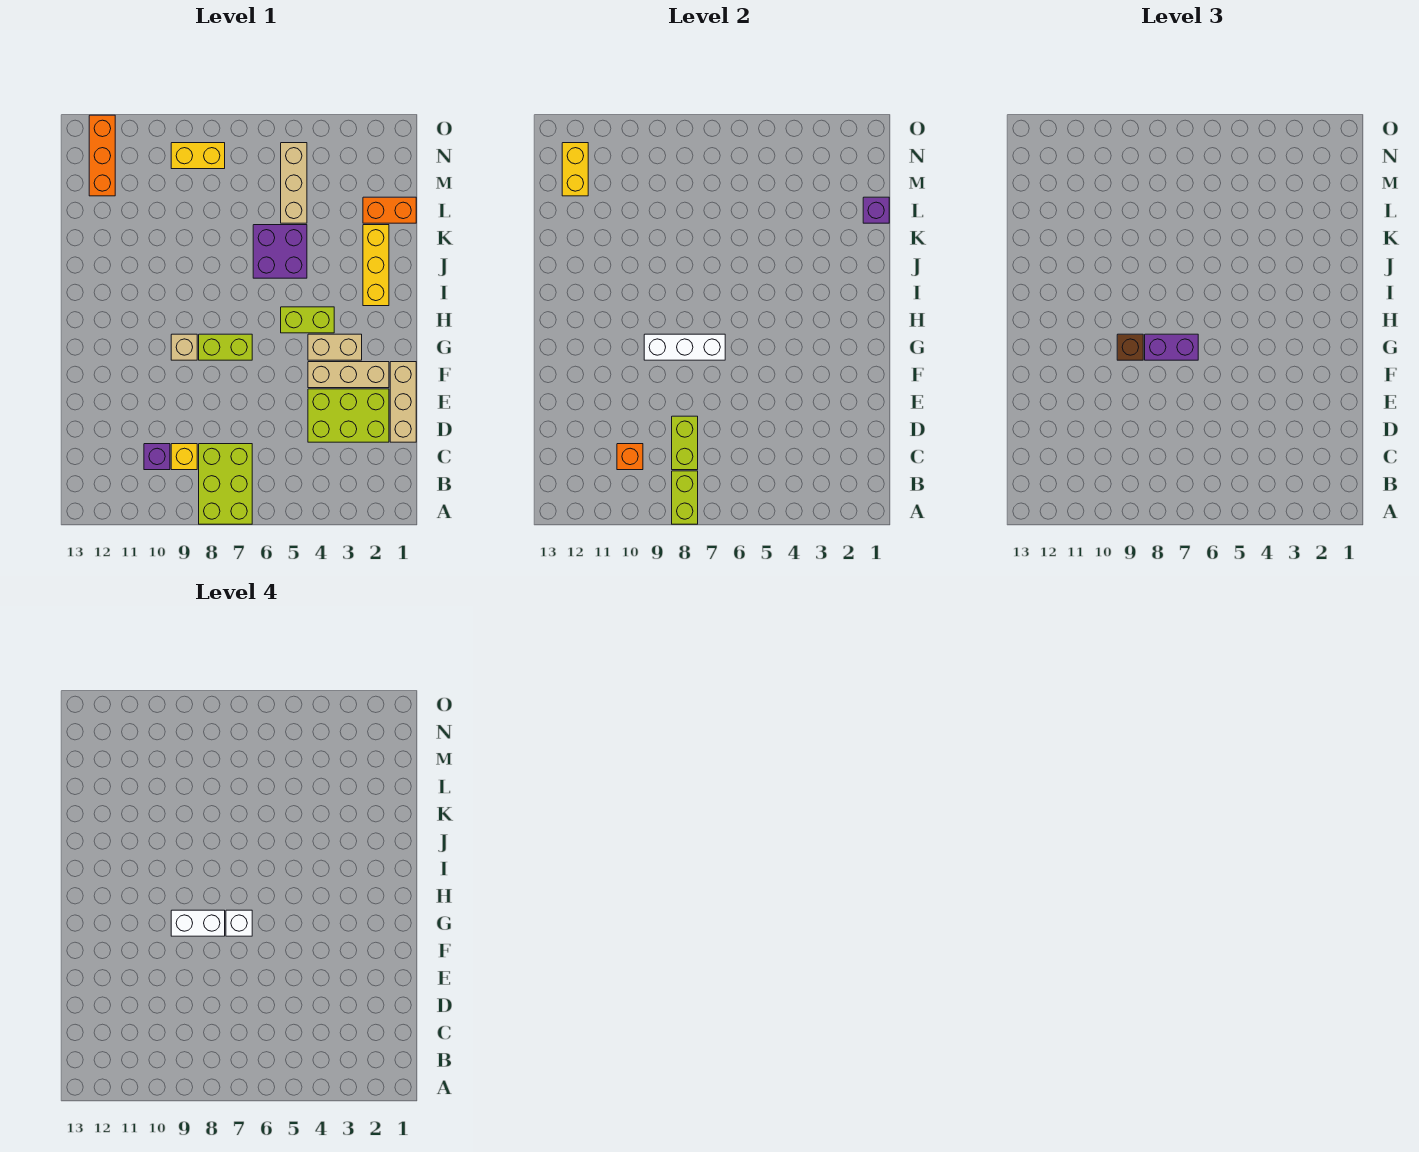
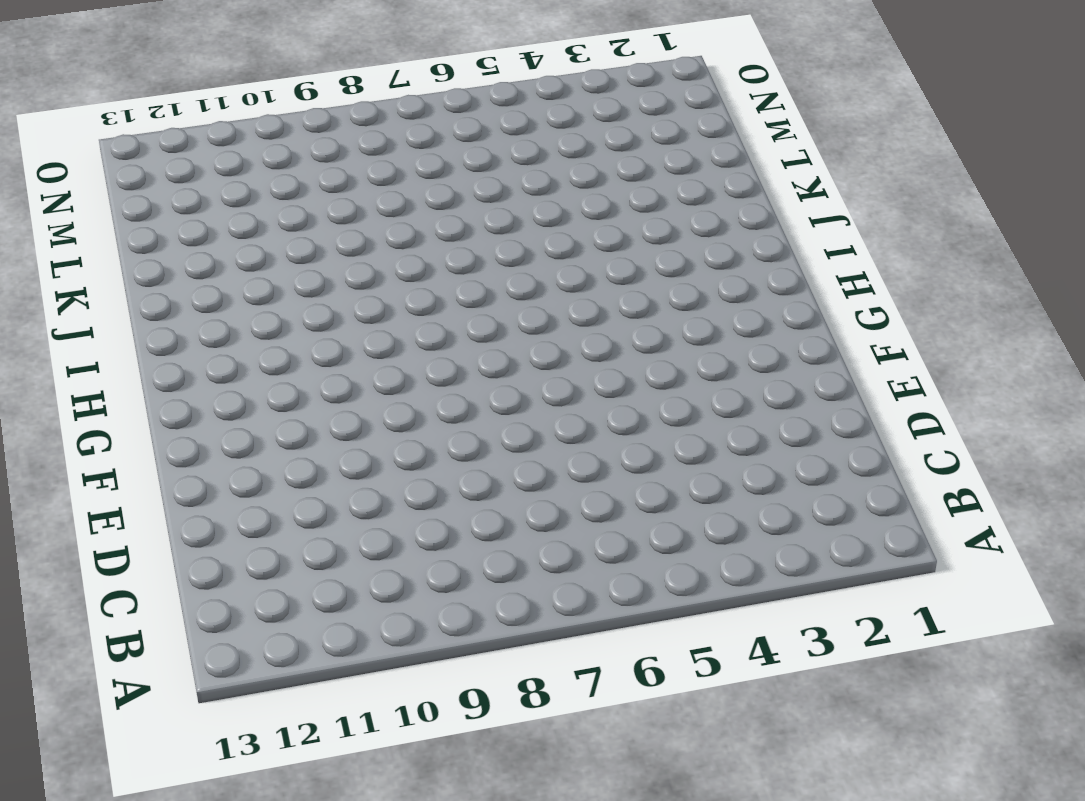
none -> lime 2x3 brick [199,444,252,524]
none -> yellow 1x1 brick [171,444,197,470]
none -> purple 1x1 brick [144,444,170,470]

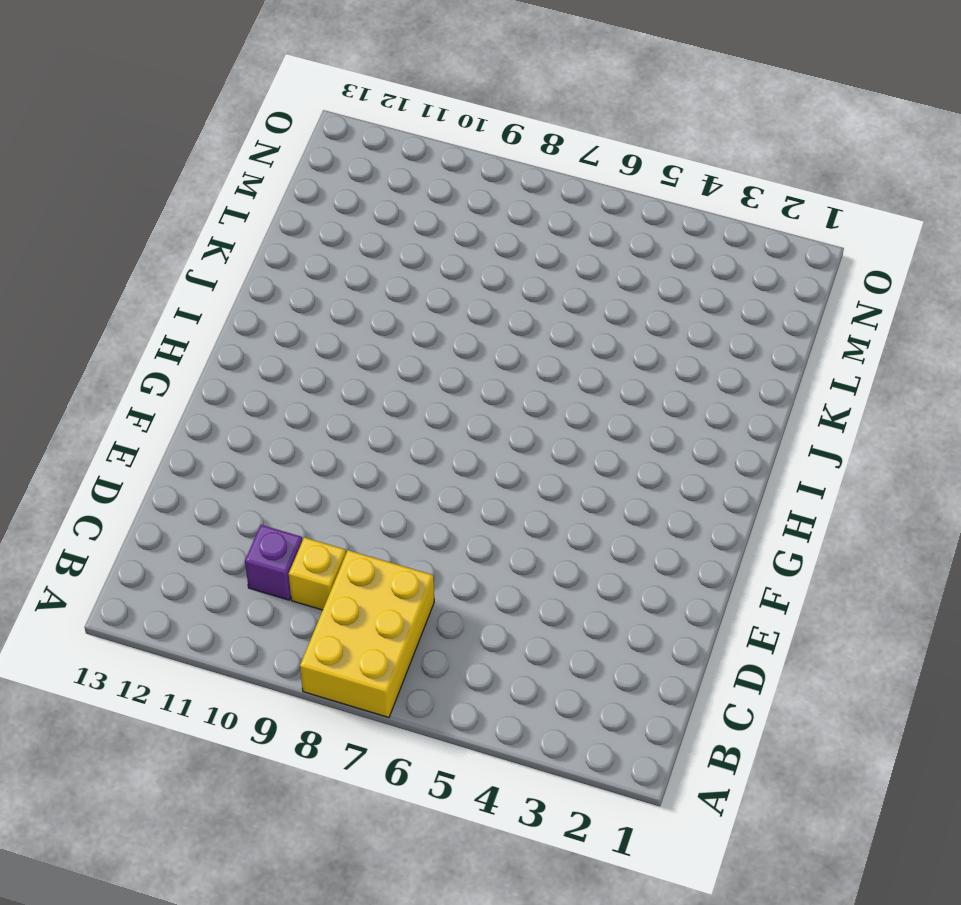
yellow 2x3 brick [300,550,434,718] -> lime 2x3 brick [199,444,252,524]
none -> tan 1x3 brick [390,362,416,442]
none -> lime 2x3 brick [308,389,389,442]
none -> tan 1x3 brick [308,362,389,388]

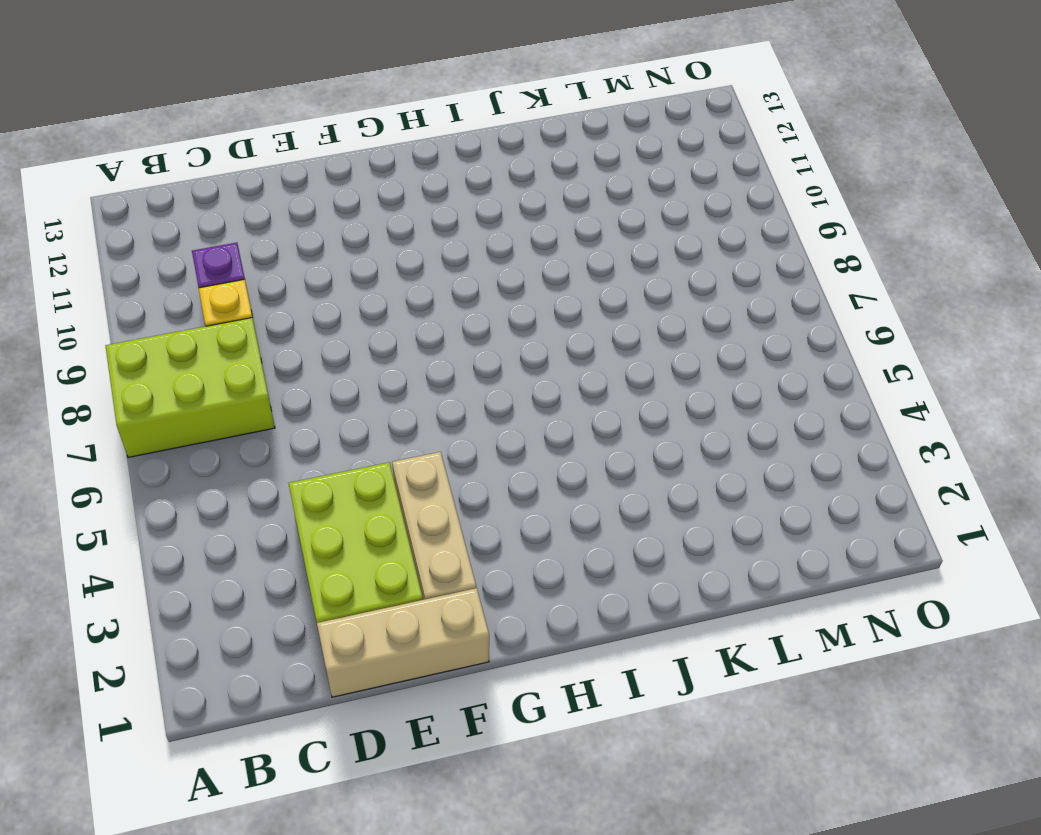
none -> tan 1x2 brick [308,334,362,360]
none -> lime 1x2 brick [199,334,252,360]
none -> tan 1x1 brick [171,334,197,360]

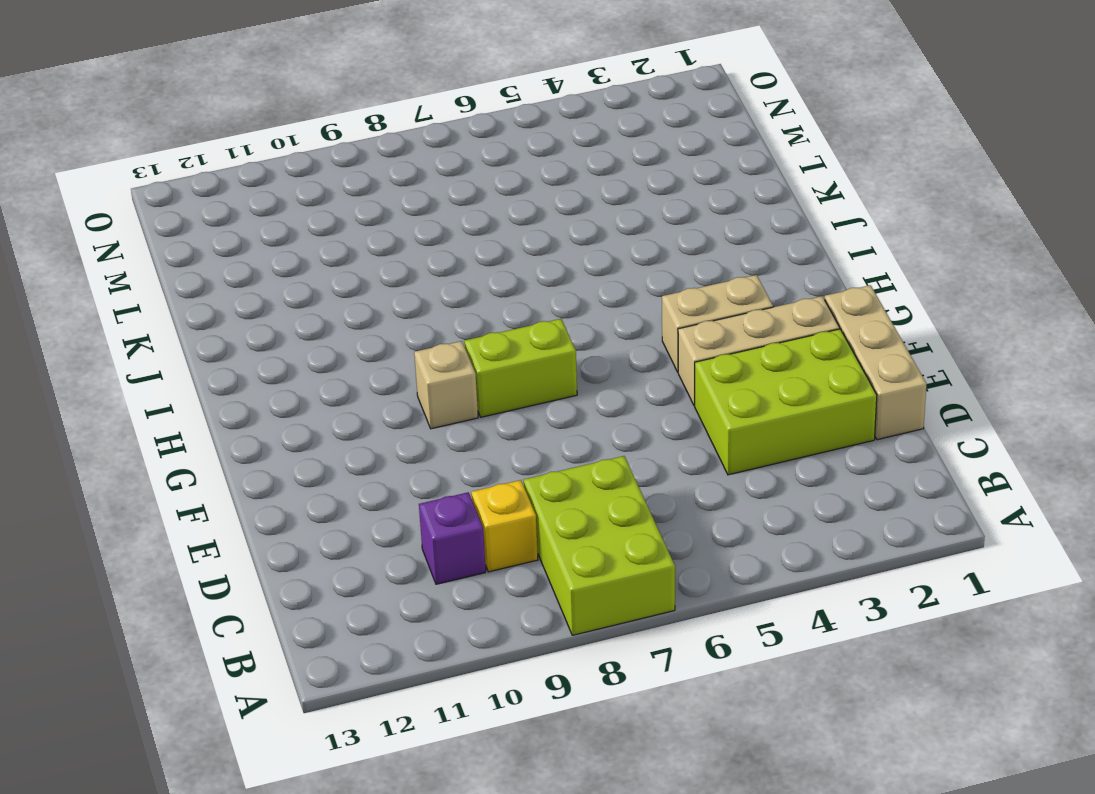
none -> lime 1x2 brick [281,307,334,333]
none -> yellow 1x3 brick [363,225,389,306]
none -> purple 2x2 brick [253,225,307,278]

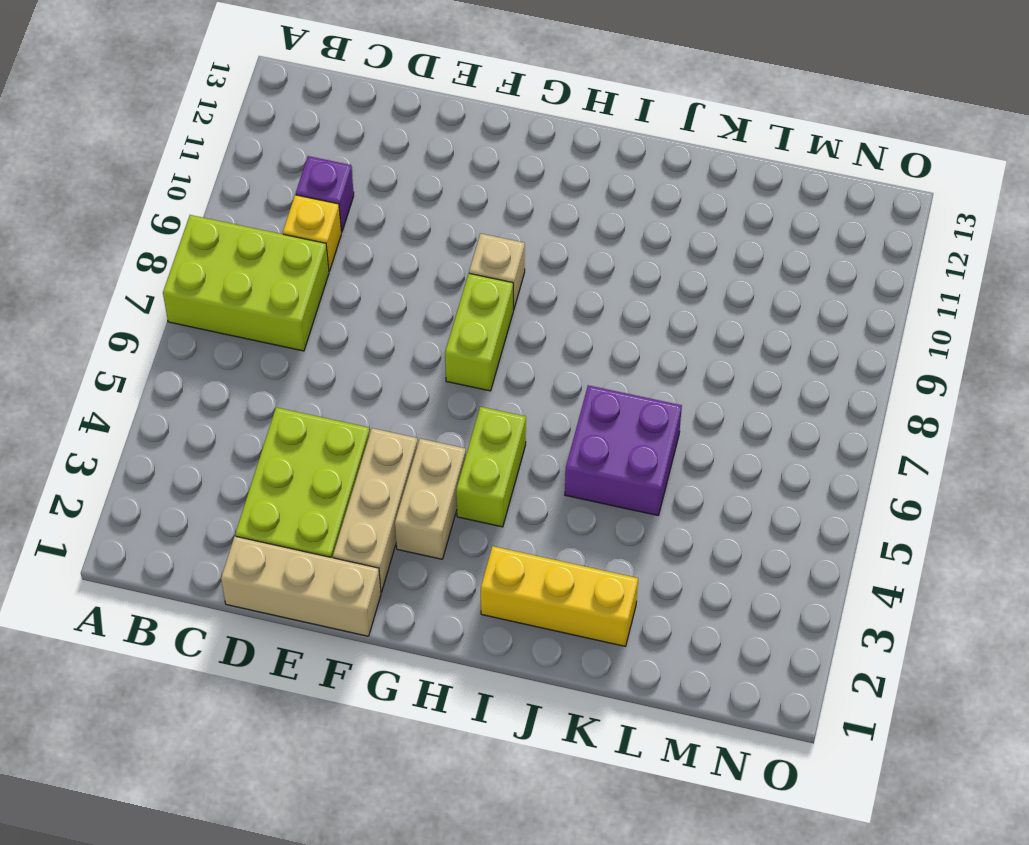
none -> orange 1x2 brick [363,197,416,223]
none -> tan 1x3 brick [281,143,307,223]
none -> orange 1x3 brick [89,115,115,196]

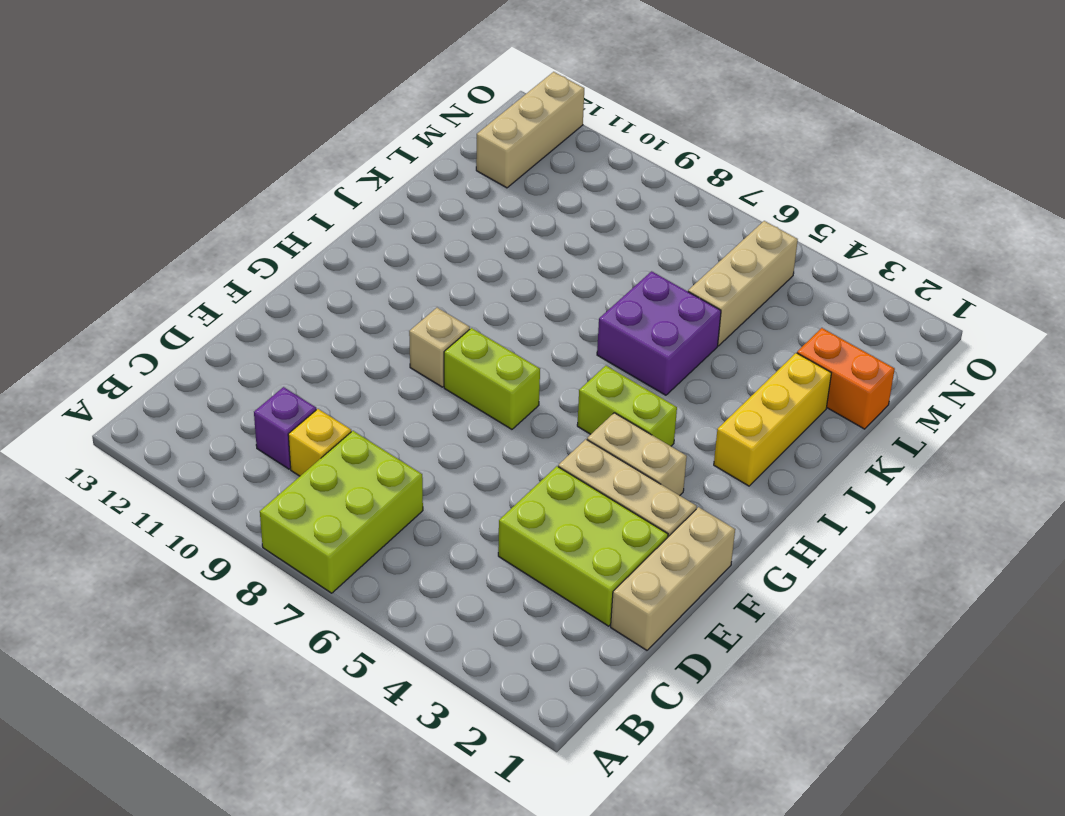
tan 1x3 brick [476,72,584,188] -> orange 1x3 brick [89,115,115,196]
none -> yellow 1x2 brick [171,143,225,169]
none -> lime 1x2 brick [672,471,698,524]
none -> lime 1x2 brick [672,416,698,470]

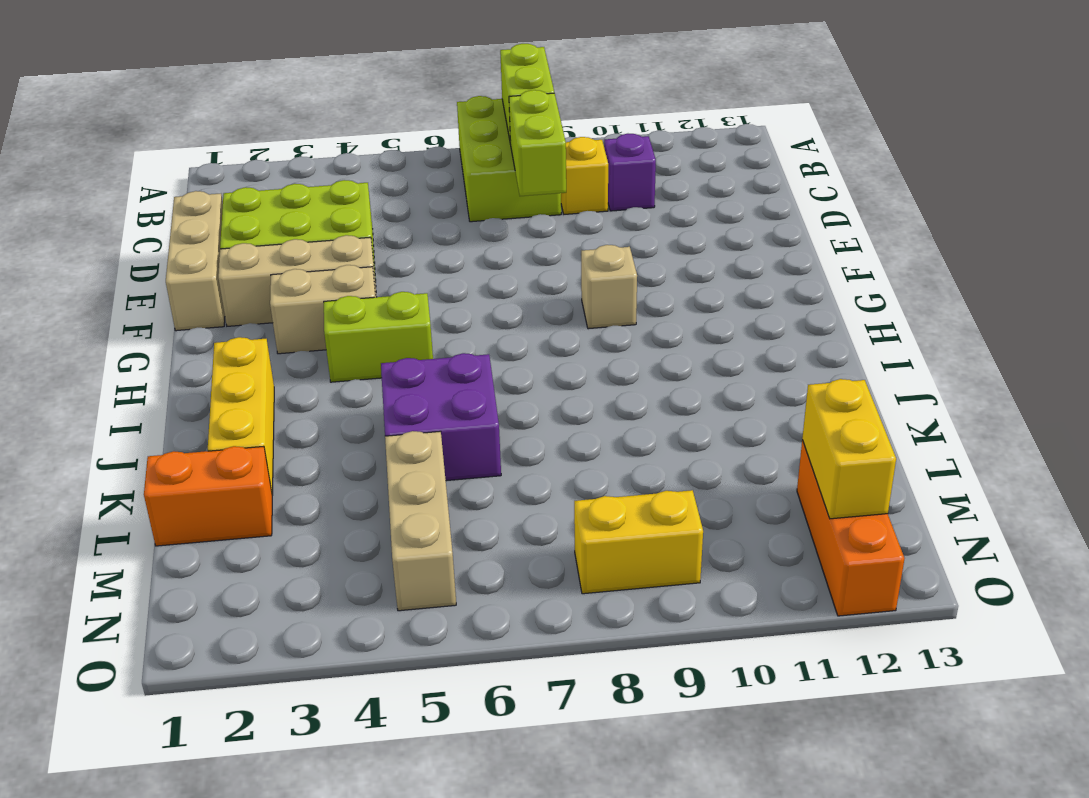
none -> lime 1x2 brick [199,334,252,360]
none -> orange 1x1 brick [617,444,643,470]
none -> white 1x3 brick [644,334,725,360]

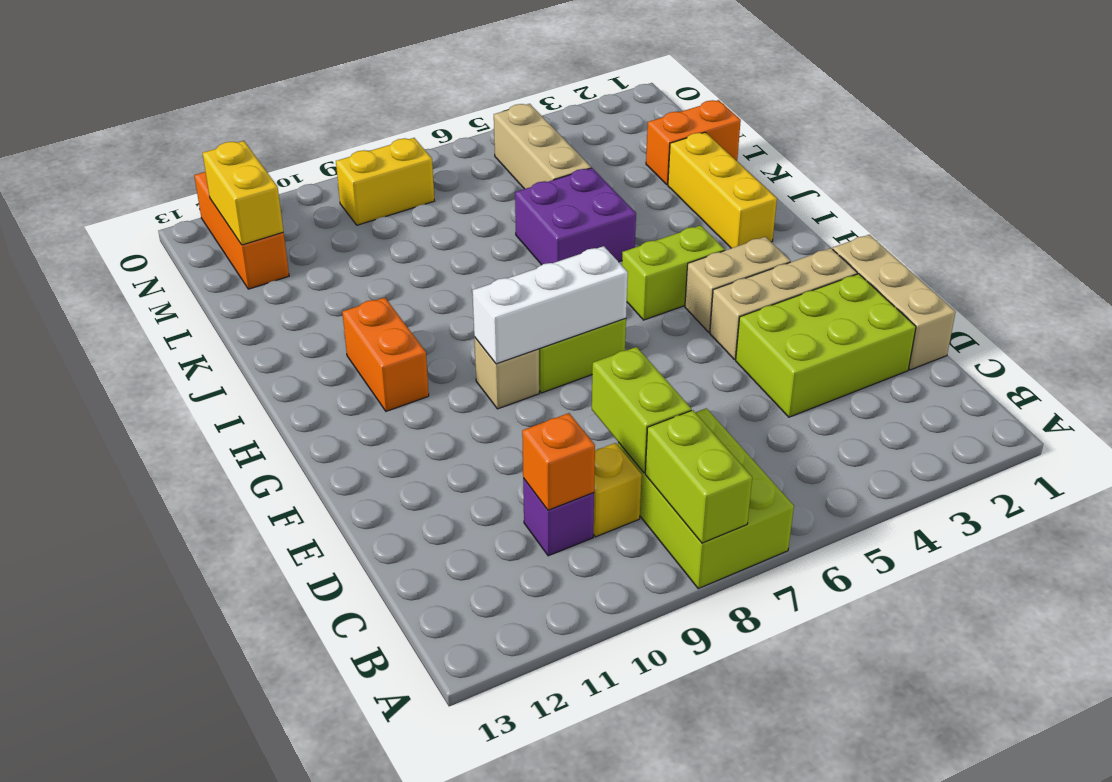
orange 1x2 brick [342,298,429,411] -> none
none -> purple 1x1 brick [863,197,889,223]
none -> purple 1x2 brick [1145,334,1198,360]
none -> brown 1x1 brick [1117,334,1143,360]

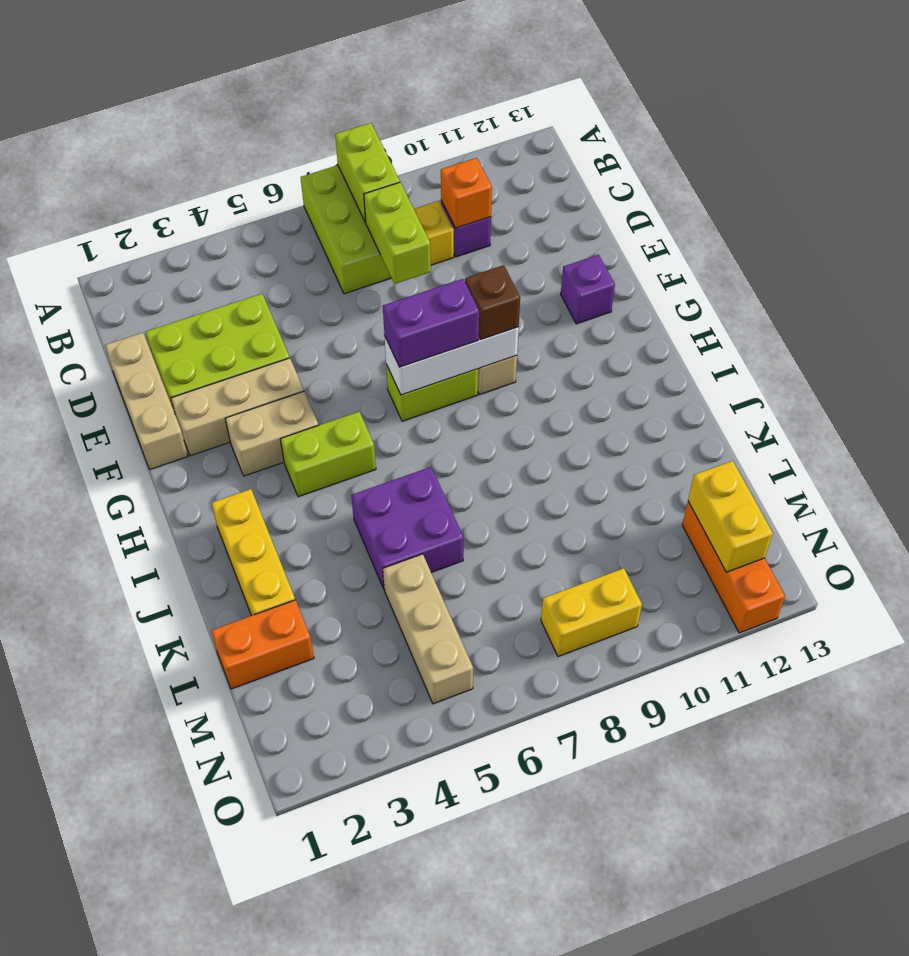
purple 1x1 brick [561,255,615,324] -> purple 1x1 brick moved to [863,197,889,223]
none -> white 1x1 brick [226,910,252,936]
none -> white 1x2 brick [171,910,225,936]

